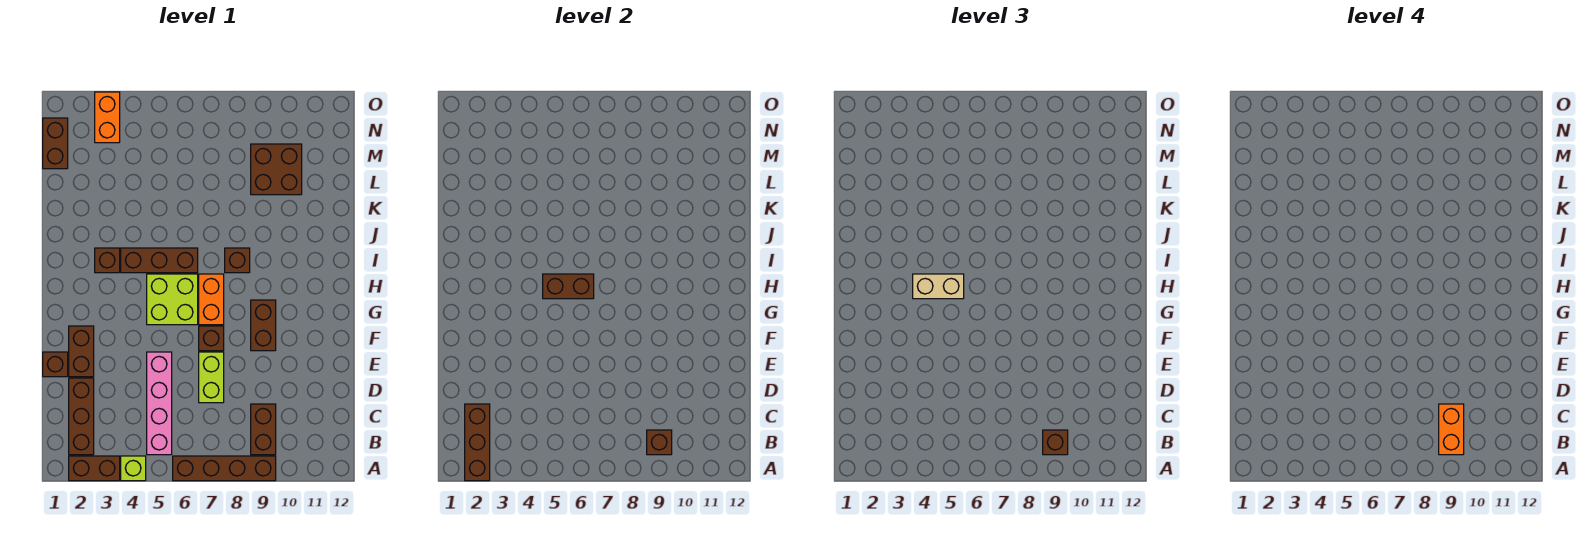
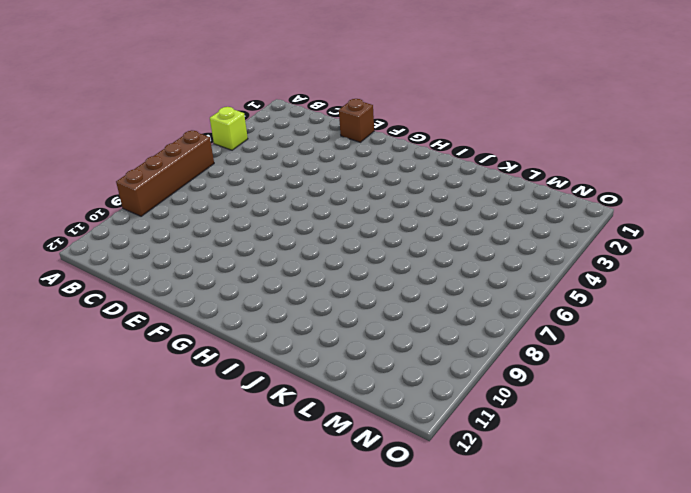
none -> brown 1x2 brick [69,456,120,481]
none -> brown 1x3 brick [69,378,94,455]
none -> pink 1x4 brick [147,352,172,455]

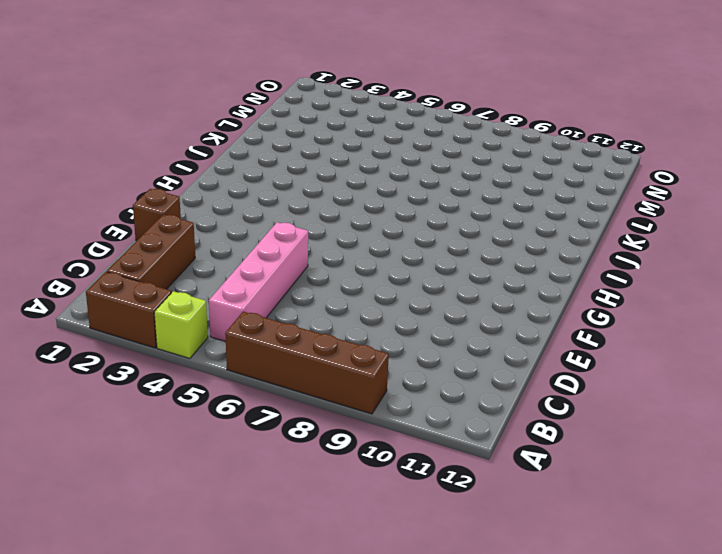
none -> brown 1x2 brick [251,404,276,455]
none -> lime 1x2 brick [199,352,224,403]
none -> brown 1x2 brick [69,326,94,377]

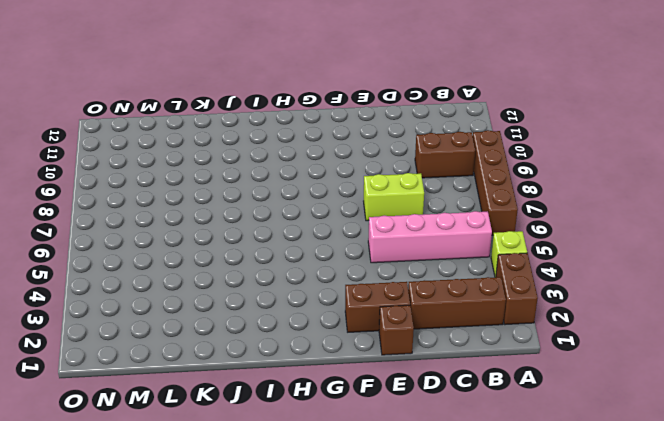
none -> brown 1x1 brick [199,326,224,351]
none -> brown 1x2 brick [251,300,276,351]
none -> lime 2x2 brick [147,274,198,325]

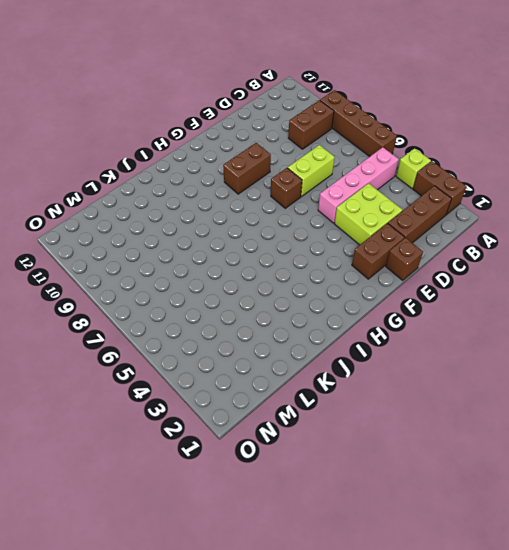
lime 2x2 brick [334,183,402,245] -> lime 2x2 brick moved to [147,274,198,325]
none -> orange 1x2 brick [199,274,224,325]
none -> brown 1x1 brick [95,248,120,273]
none -> brown 1x3 brick [121,248,198,273]

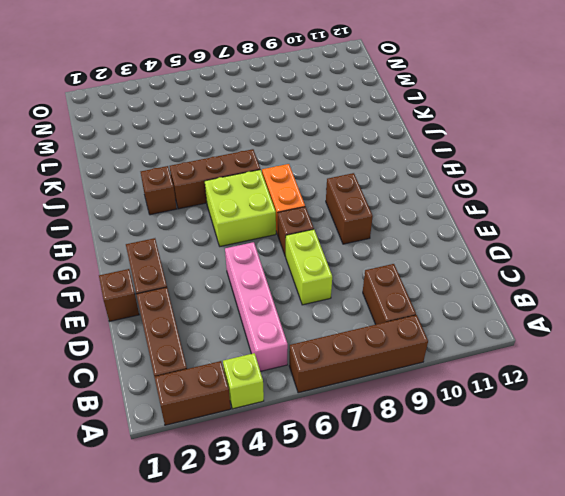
none -> brown 1x1 brick [225,248,250,273]
none -> brown 2x2 brick [251,144,302,195]
none -> brown 1x2 brick [43,118,68,169]

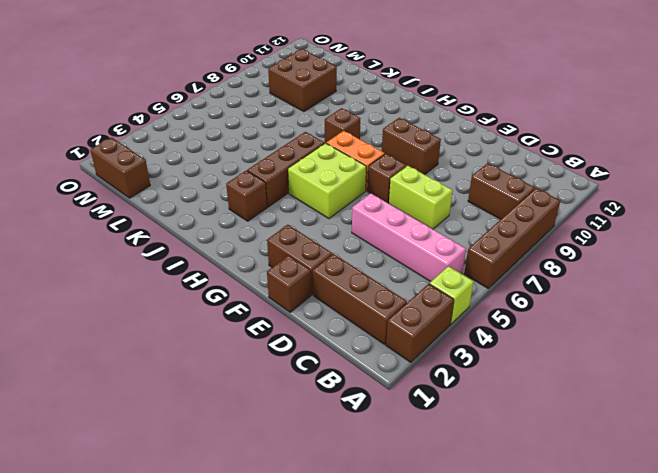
none -> orange 1x2 brick [95,92,120,143]
none -> brown 1x3 brick [465,404,490,481]
none -> brown 1x1 brick [647,430,672,455]

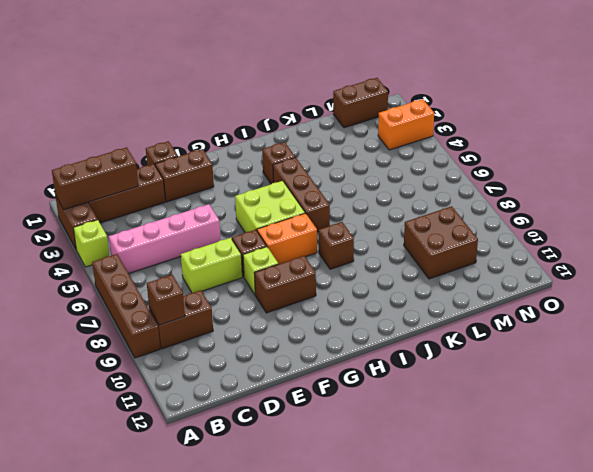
lime 1x1 brick [243,247,278,294] -> none
none -> brown 1x2 brick [543,274,594,299]
none -> brown 1x1 brick [1043,430,1068,455]
none -> tan 1x2 brick [913,274,964,299]

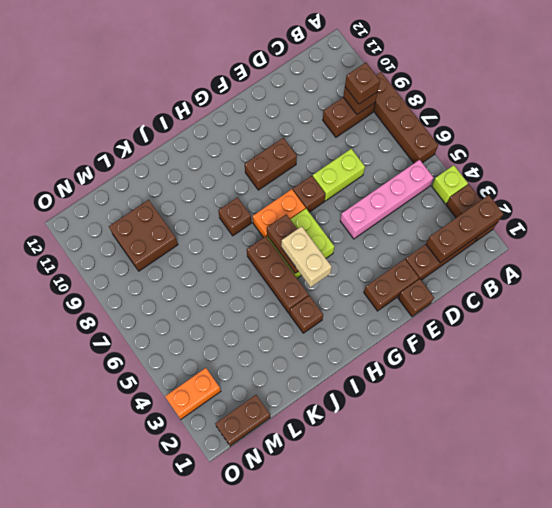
none -> orange 1x2 brick [1439,404,1464,455]

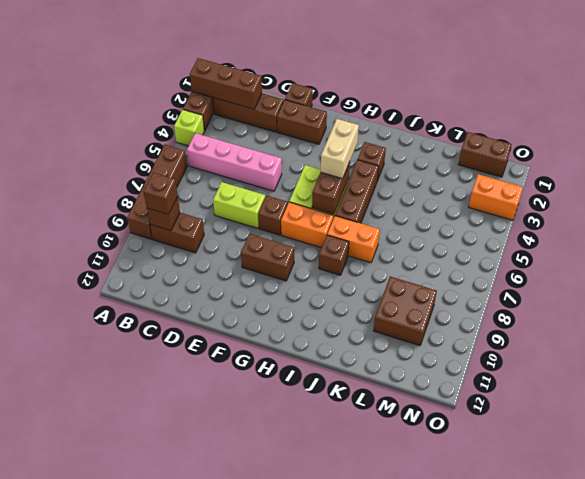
orange 1x2 brick [327,216,380,263] -> orange 1x2 brick moved to [1439,404,1464,455]

